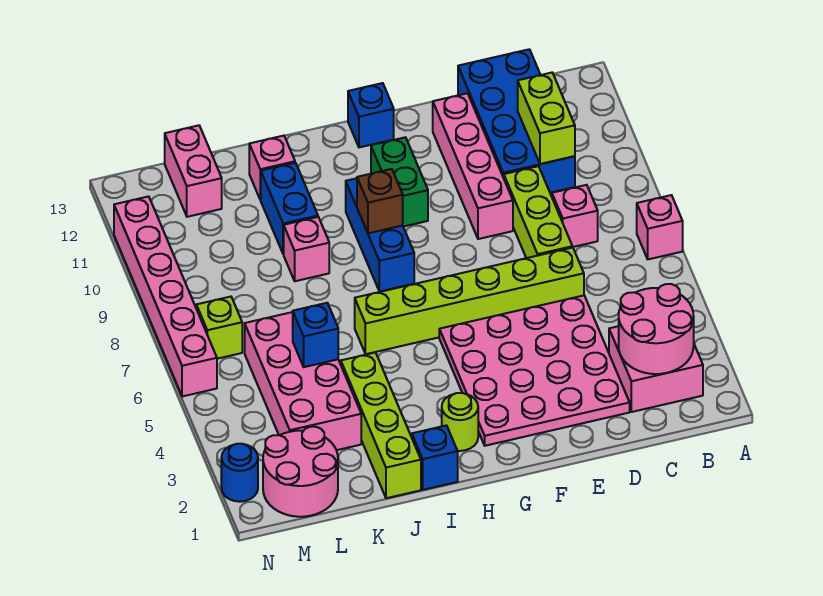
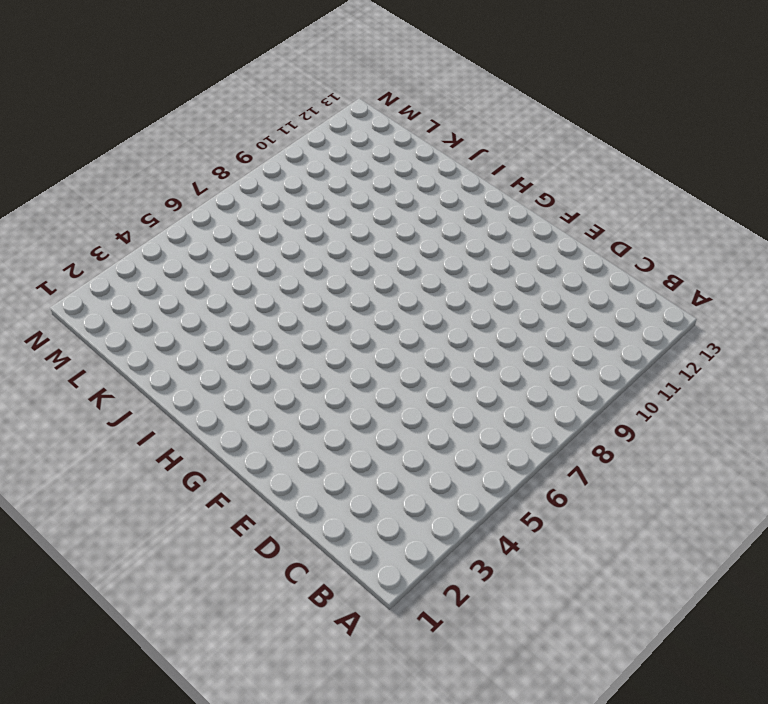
none -> pink 1x1 brick [637,195,683,259]
none -> pink 2x2 brick [609,326,703,412]
none -> pink 1x1 brick [552,185,598,247]

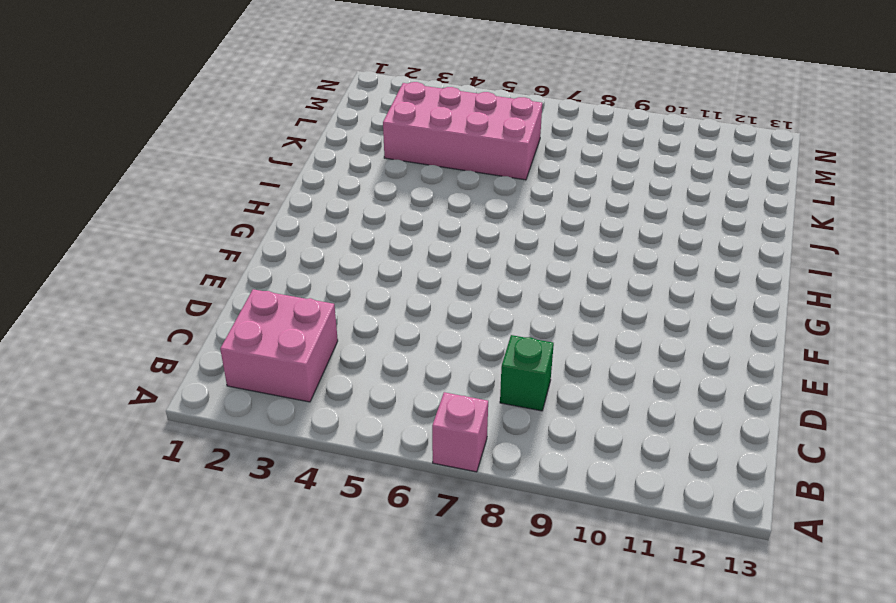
green 1x1 brick [500,335,554,411] -> pink 1x1 brick [552,185,598,247]
none -> blue 2x4 brick [458,49,575,193]
none -> pink 4x4 plate [439,296,630,446]
none -> lime 1x6 brick [355,248,584,354]

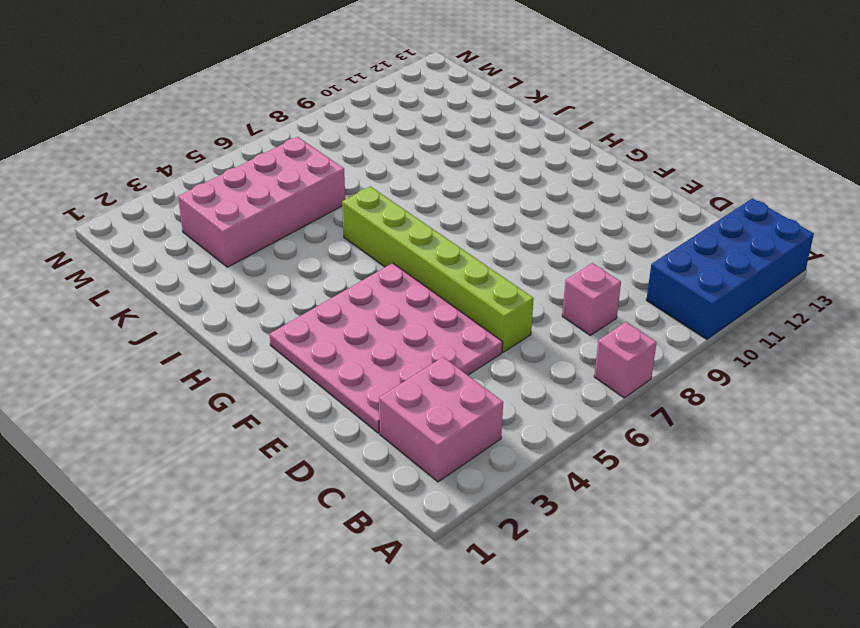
blue 2x4 brick [646,199,814,339] -> blue 2x4 brick moved to [458,49,575,193]
none -> lime 1x3 brick [504,166,572,258]
none -> pink 1x4 brick [433,93,513,239]
none -> green 1x2 brick [371,137,428,227]

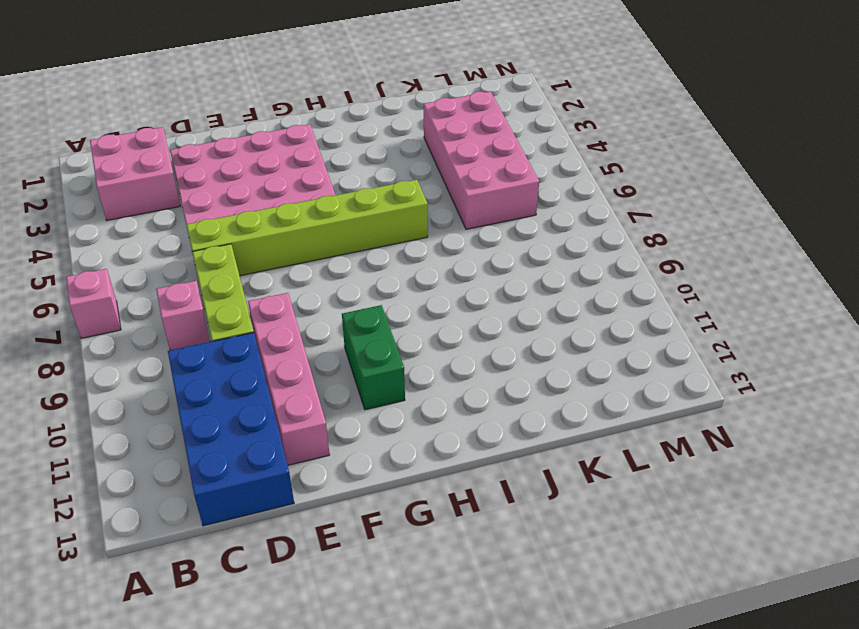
none -> blue 1x1 brick [348,83,394,147]
none -> lime 1x1 round brick [442,393,478,451]
none -> blue 1x3 brick [346,178,414,292]

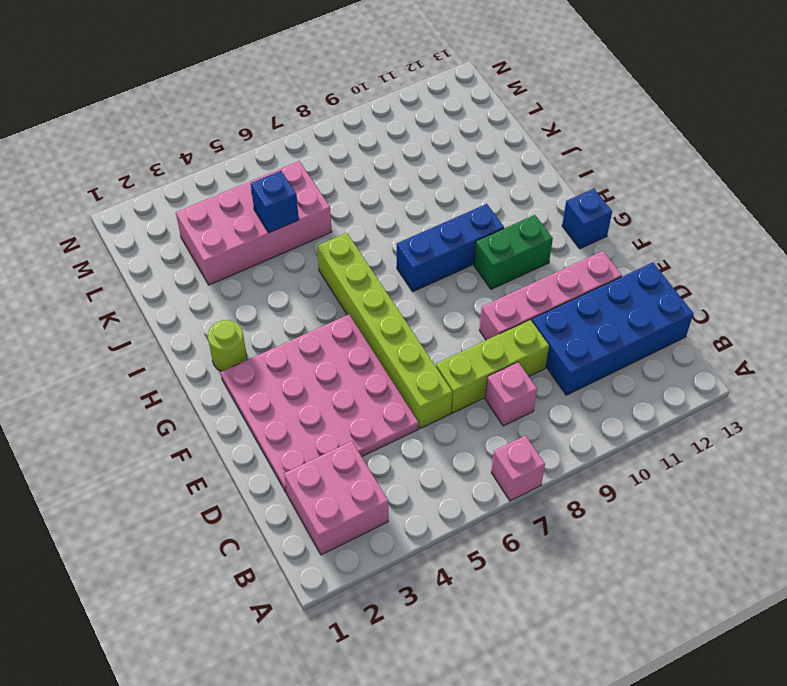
none -> blue 1x1 brick [412,425,458,490]
none -> lime 1x4 brick [341,353,421,498]
none -> pink 1x1 brick [284,217,329,281]

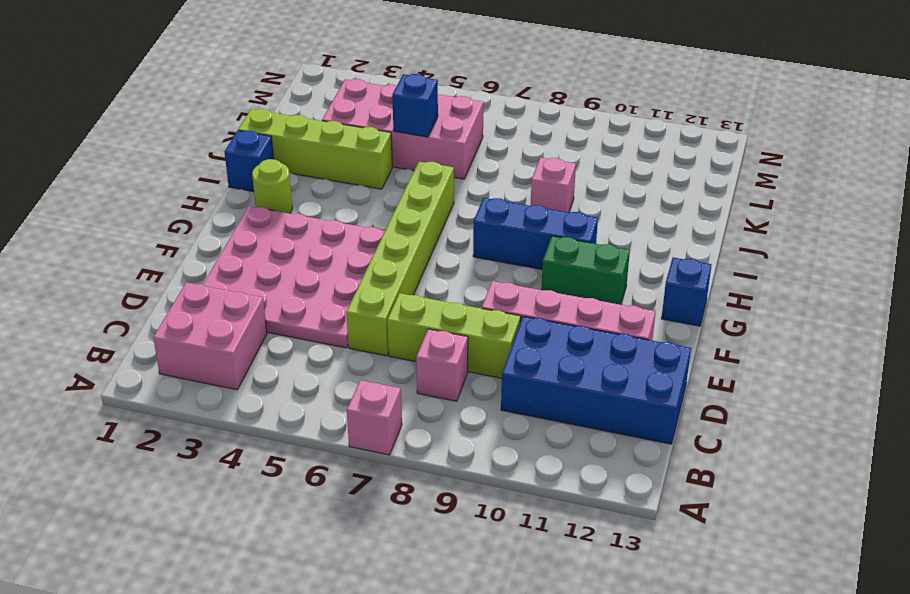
none -> blue 1x2 brick [261,163,318,254]
none -> pink 1x1 brick [249,136,295,200]
none -> pink 2x2 round brick [263,427,338,517]

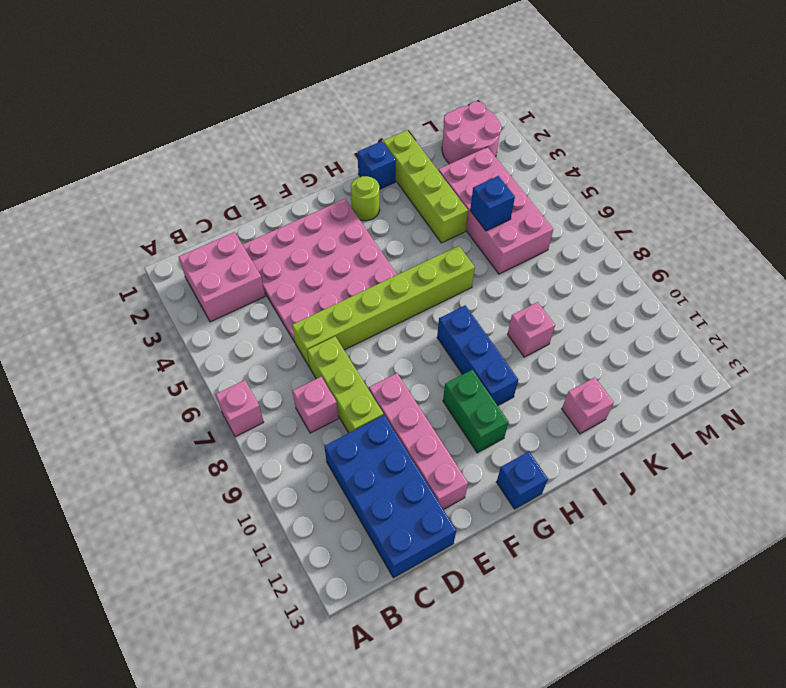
none -> blue 1x2 brick [261,163,318,254]
none -> pink 1x2 brick [165,125,222,217]
none -> lime 1x1 brick [196,297,242,359]

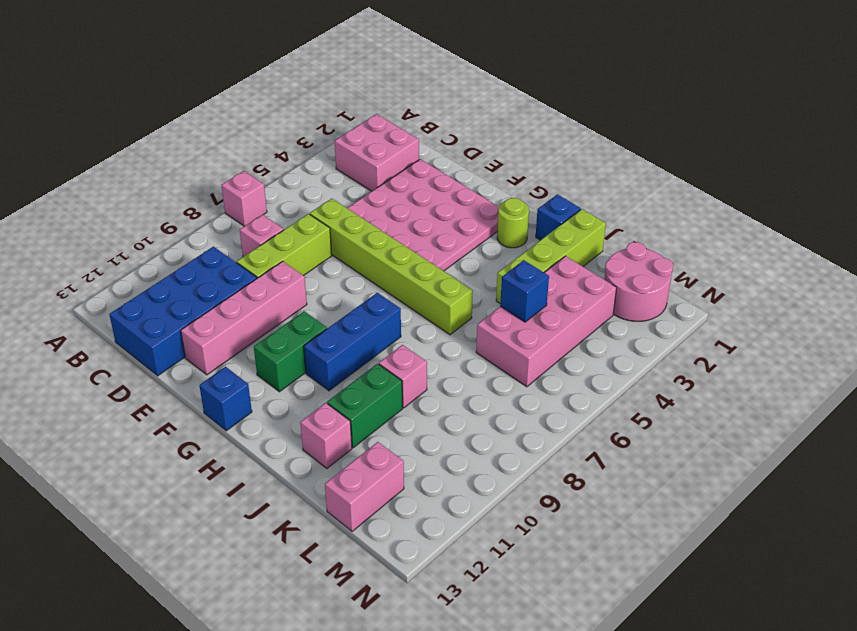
green 1x2 brick [327,364,403,448] -> blue 1x2 brick [261,163,318,254]
none -> lime 1x1 brick [196,297,242,359]
none -> blue 1x1 round brick [221,444,258,502]
none -> pink 1x6 brick [114,196,217,396]

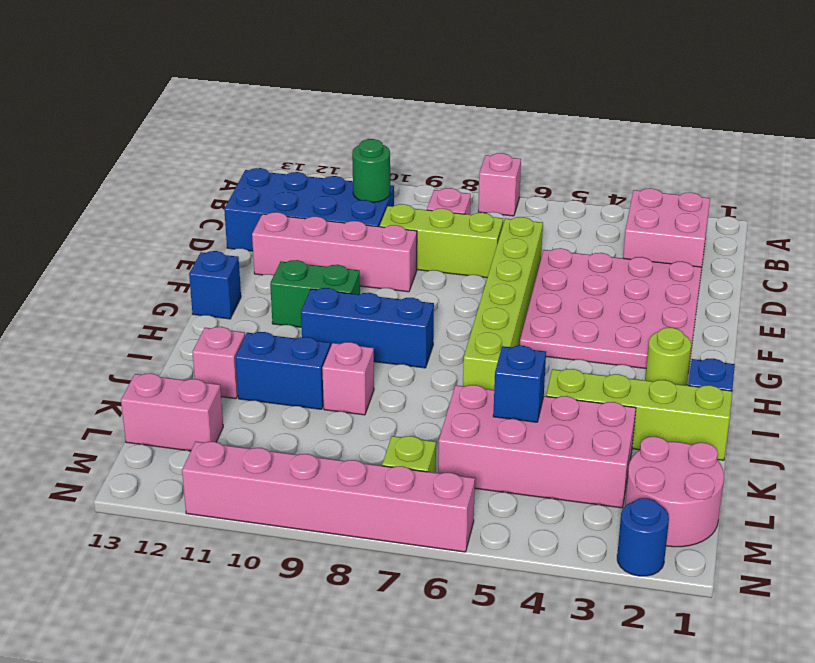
green 1x1 round brick [352,139,390,202] -> lime 1x2 brick [518,73,575,164]
none -> pink 2x2 round brick [619,284,694,374]
none -> brown 1x1 brick [357,169,403,233]

